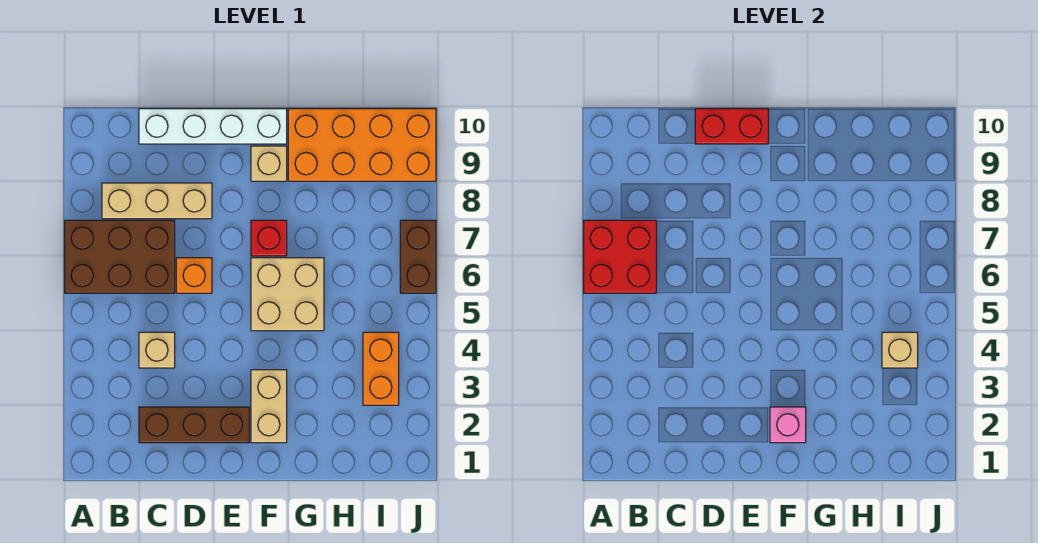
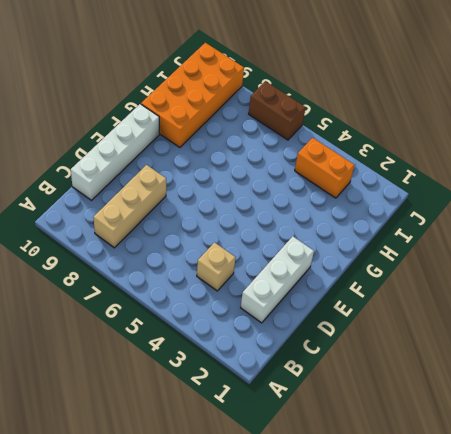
white 1x3 brick [241,236,314,323] -> brown 1x3 brick [139,407,249,443]
none -> brown 2x3 brick [65,220,175,293]
none -> orange 1x1 brick [176,258,212,293]
none -> tan 1x2 brick [251,370,287,443]

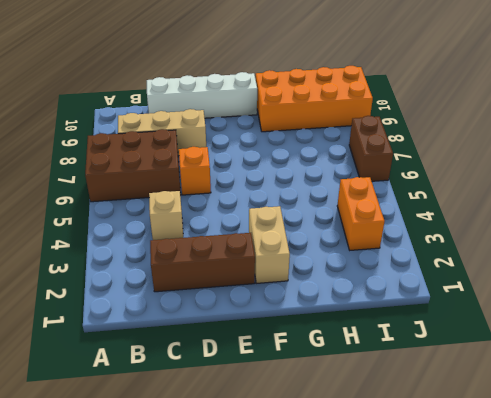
none -> tan 2x2 brick [251,258,324,331]
none -> red 1x1 brick [251,220,287,256]
none -> tan 1x1 brick [251,146,287,181]

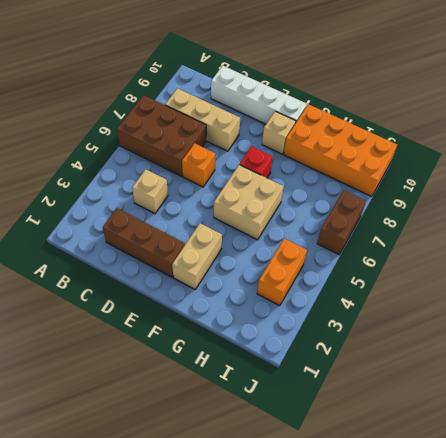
none -> red 2x2 brick [584,220,656,293]
none -> red 1x2 brick [695,109,768,144]
none -> pink 1x1 brick [770,407,806,443]

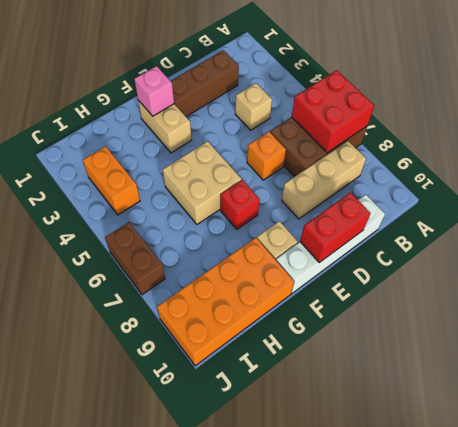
none -> tan 1x1 brick [882,332,918,368]

